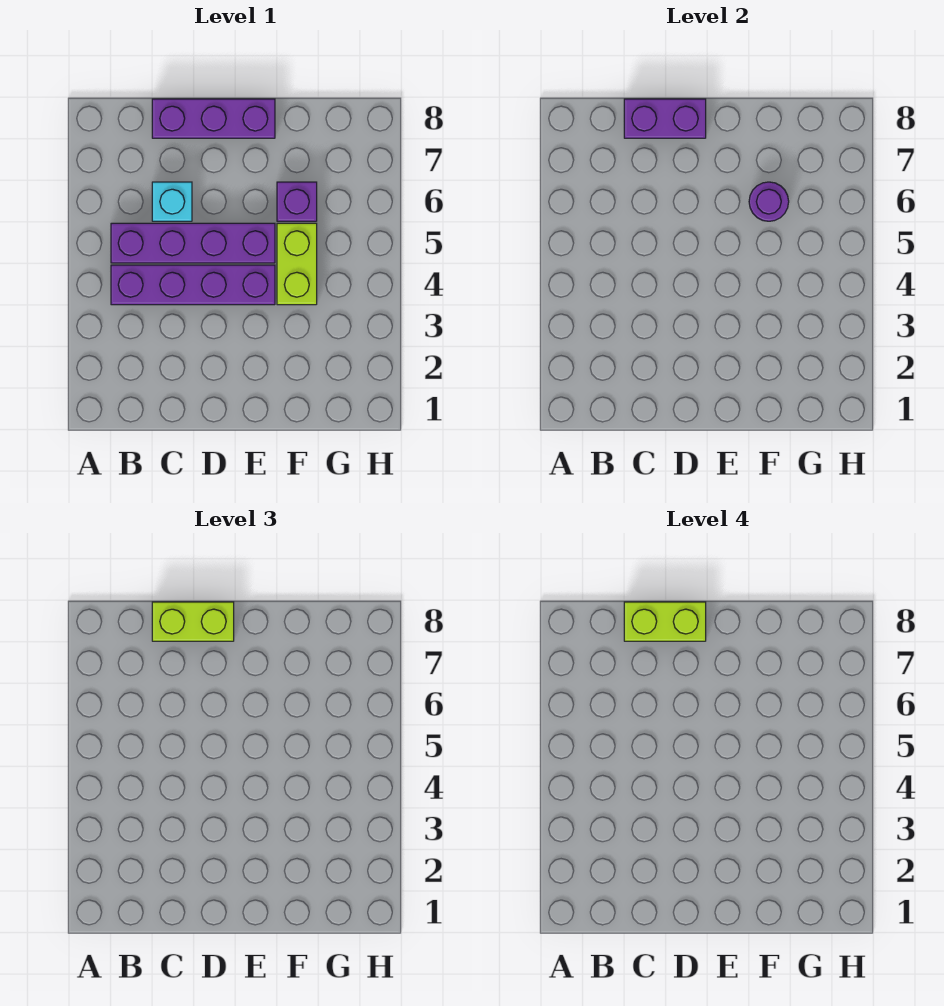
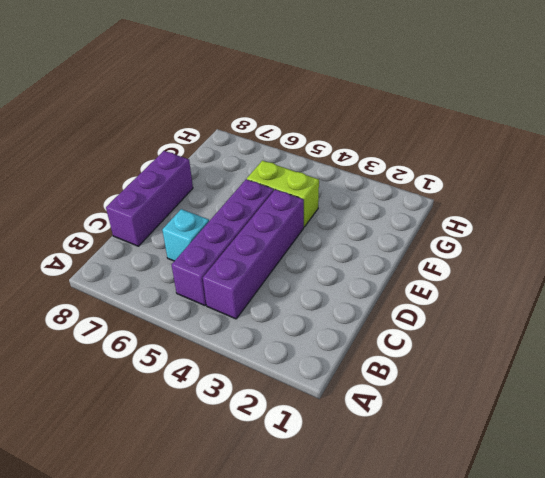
none -> purple 1x1 brick [277,182,317,221]
none -> purple 1x2 brick [624,99,706,138]

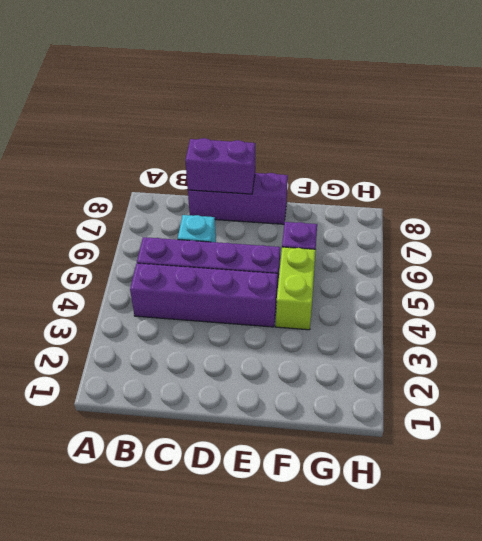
none -> purple 1x1 round brick [749,182,789,221]
none -> lime 1x2 brick [152,602,234,641]

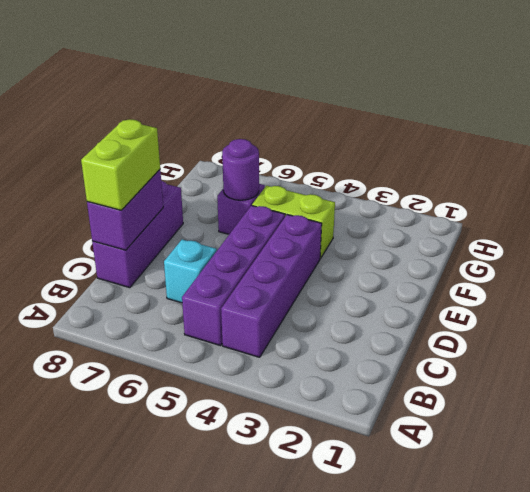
none -> lime 1x2 brick [624,602,706,641]

